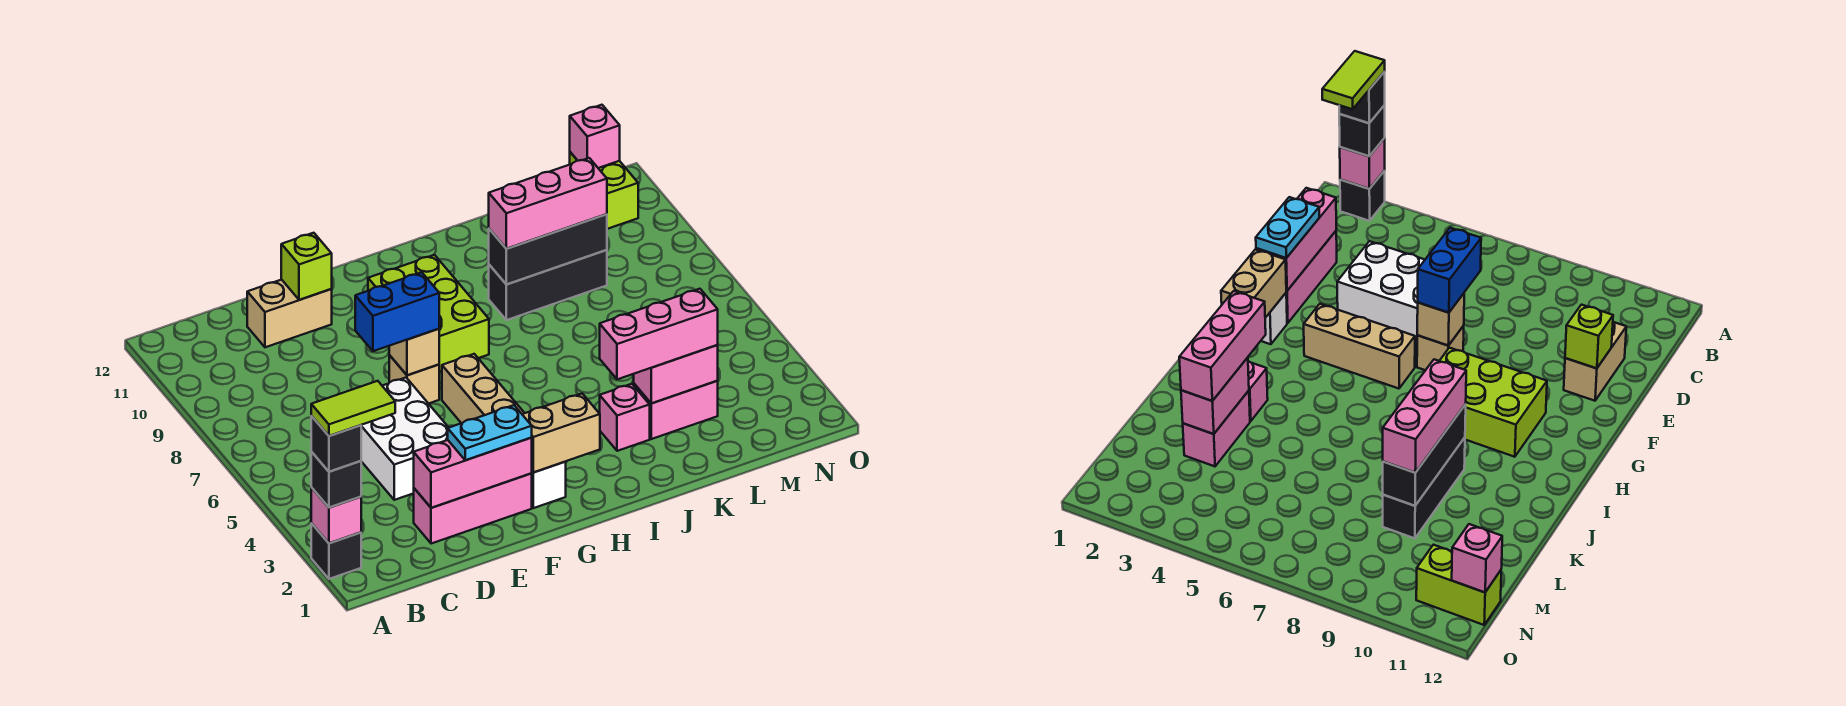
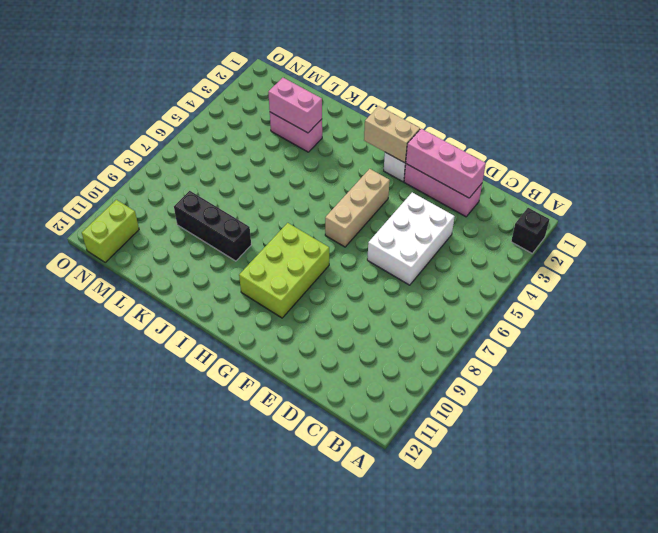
none -> tan 1x2 brick [247,280,332,347]
none -> tan 1x1 brick [389,355,439,404]
none -> pink 1x1 brick [599,384,650,451]

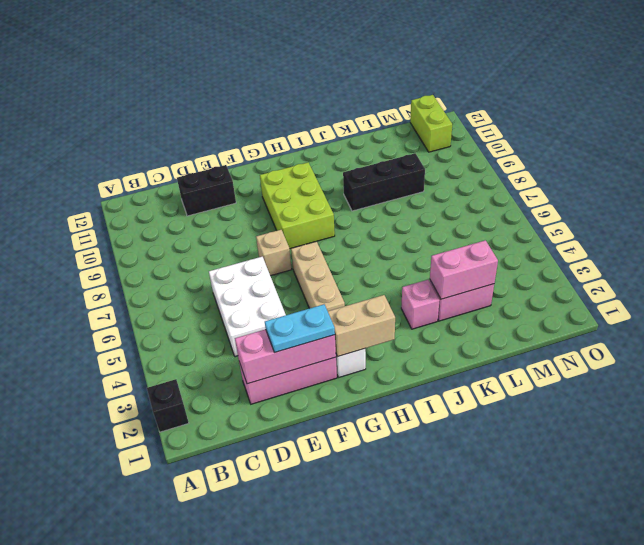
black 1x2 brick [177,165,236,216] -> tan 1x2 brick [247,280,332,347]
none -> pink 1x1 brick [311,488,361,543]
none -> lime 1x1 brick [281,233,332,300]
none -> tan 1x1 brick [389,329,439,375]

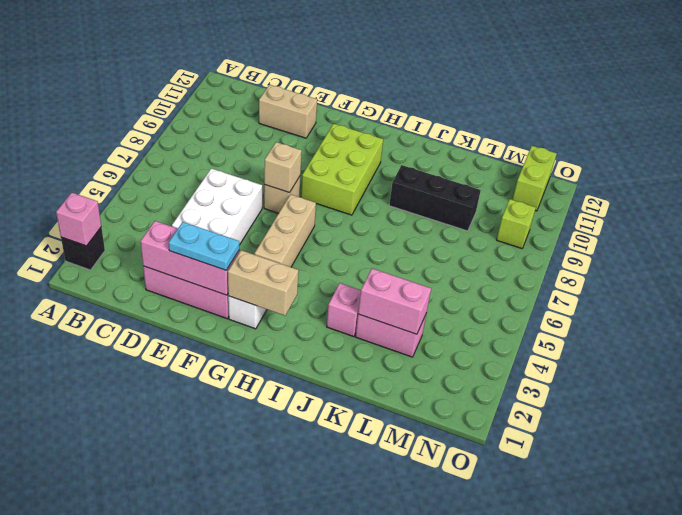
lime 1x1 brick [497,199,536,249] -> lime 1x1 brick moved to [281,233,332,300]
none -> black 1x3 brick [489,214,607,285]
none -> pink 1x1 brick [570,105,620,168]
none -> black 1x1 brick [311,452,361,508]

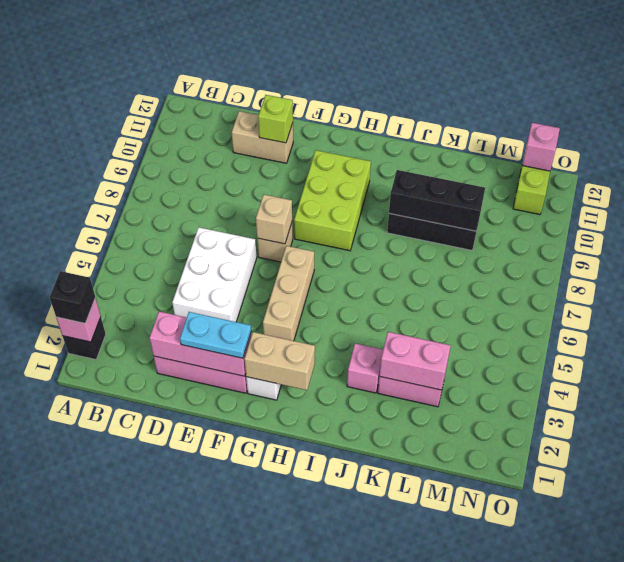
none -> blue 1x2 brick [355,272,439,351]
none -> pink 1x3 brick [600,289,718,379]
none -> pink 1x3 brick [489,158,607,249]

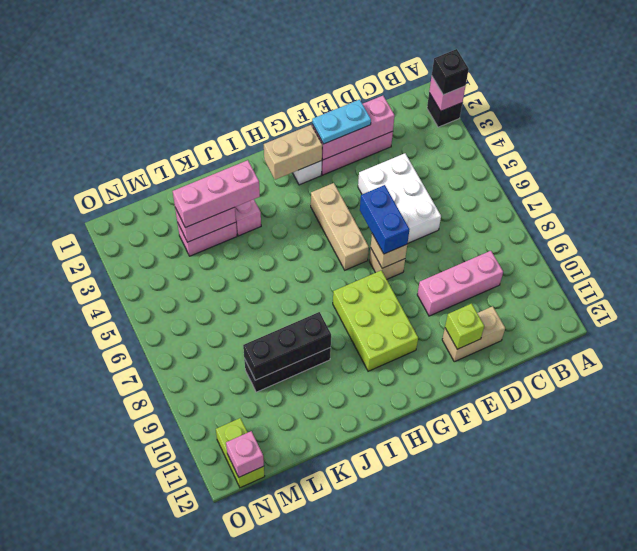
pink 1x3 brick [417,251,503,316] -> pink 1x3 brick moved to [489,158,607,249]
blue 1x2 brick [360,185,410,254] -> blue 1x2 brick turned to [355,272,439,351]
none -> black 1x1 brick [311,416,361,472]
none -> lime 1x2 tile [311,381,395,436]

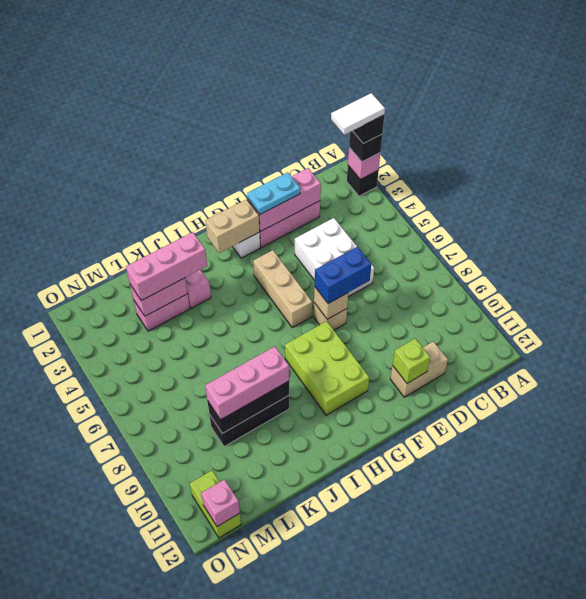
white 1x2 tile [331,93,385,135] -> lime 1x2 tile [311,381,395,436]

